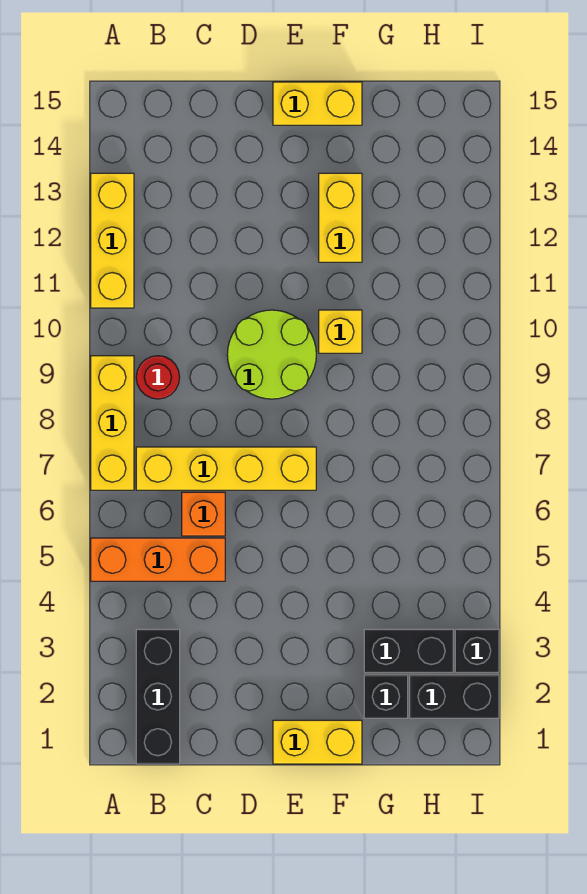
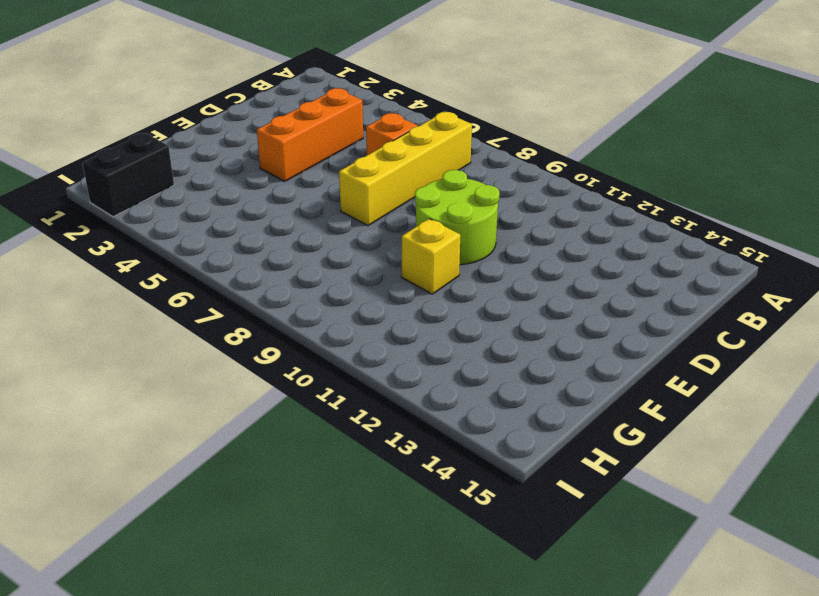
orange 1x3 brick [257,88,363,181] -> orange 1x3 brick moved to [91,538,225,581]
none -> yellow 1x3 brick [91,356,134,490]
none -> yellow 1x3 brick [91,173,134,308]
none -> black 1x3 brick [136,629,180,764]

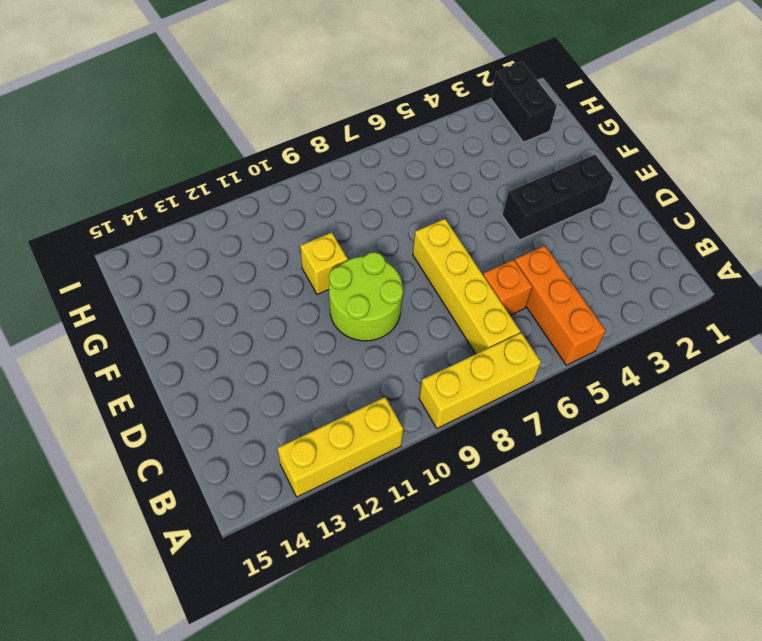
black 1x3 brick [502,155,614,240] -> black 1x3 brick moved to [136,629,180,764]
none -> red 1x1 round brick [136,356,180,399]
none -> yellow 1x2 brick [273,720,362,764]
none -> yellow 1x2 brick [273,82,362,125]

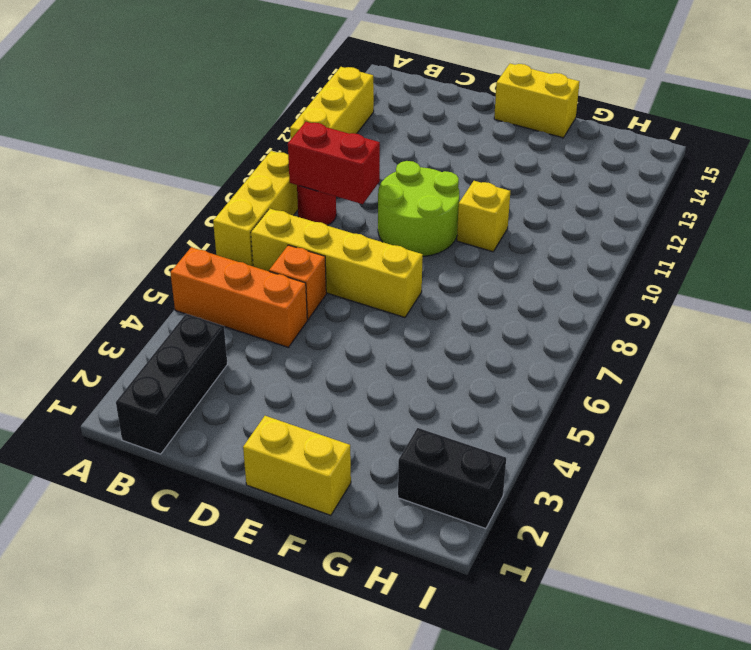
red 1x2 brick [288,122,380,204] -> none
none -> yellow 1x2 brick [319,173,362,262]
none -> black 1x1 brick [364,675,408,718]
none -> black 1x2 brick [364,629,453,673]

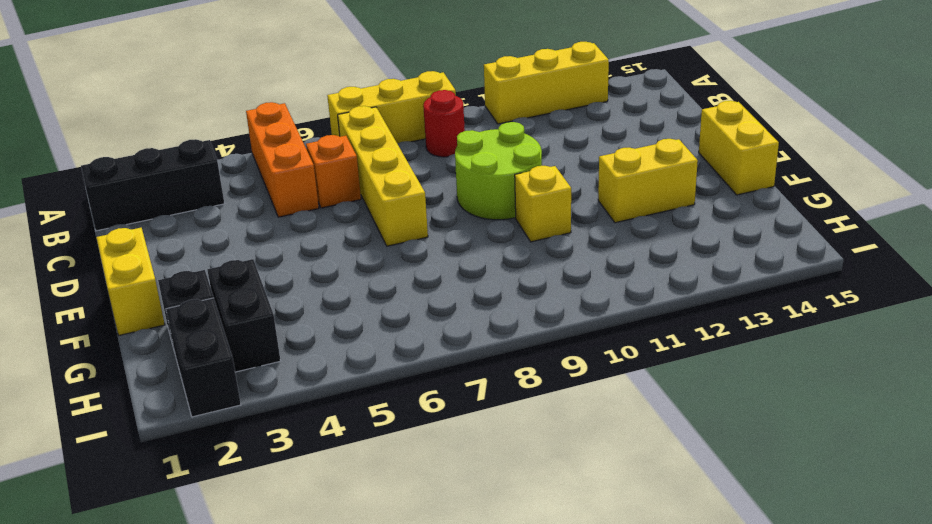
none -> black 1x1 brick [455,629,499,673]

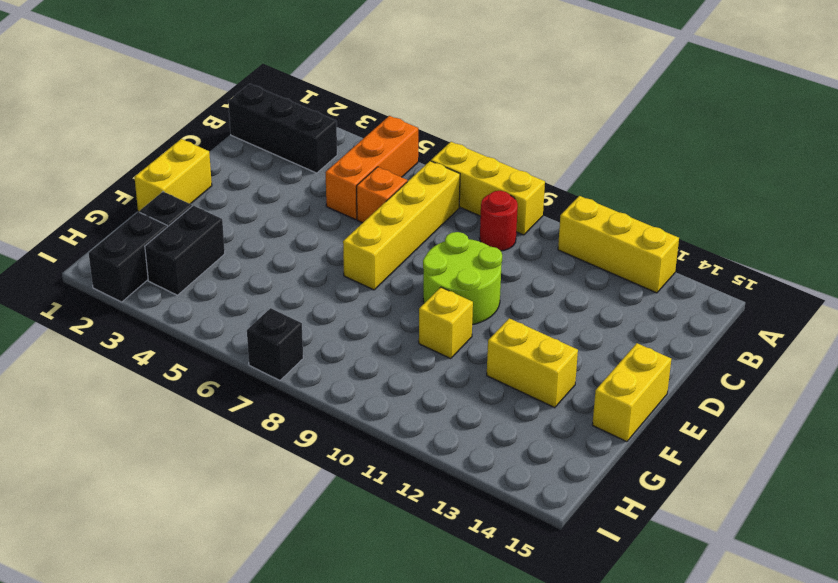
black 1x1 brick [247,308,303,380] -> black 1x1 brick moved to [455,629,499,673]

